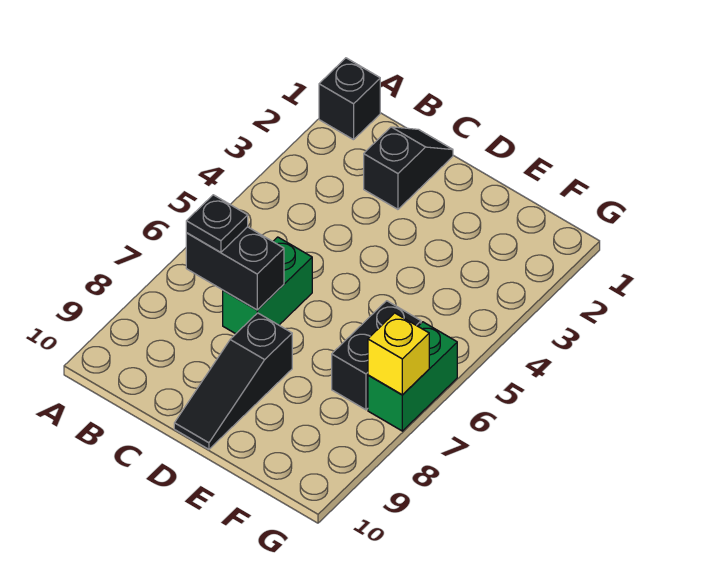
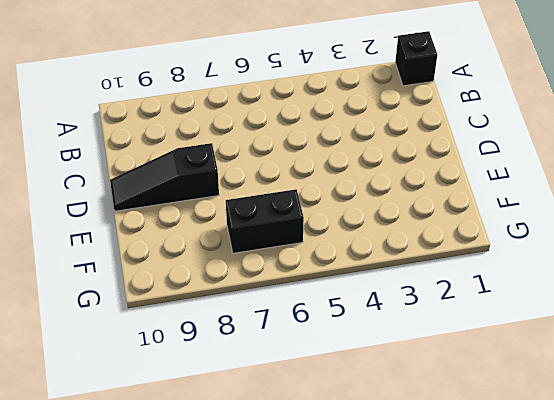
none -> black 1x2 slope [364,127,453,209]
none -> green 1x2 brick [223,237,312,334]

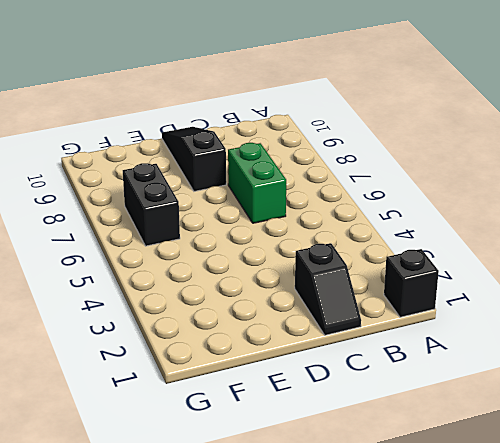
none -> green 1x2 brick [368,322,457,431]
none -> black 1x2 brick [186,227,284,310]

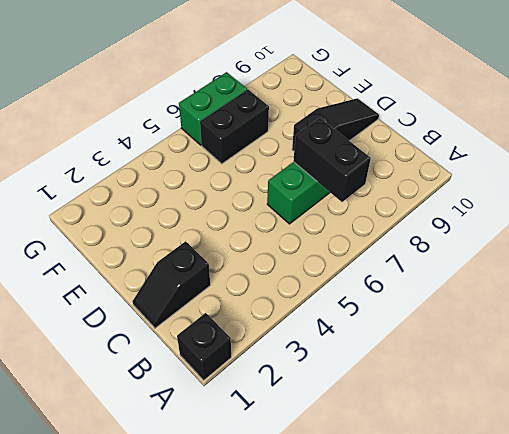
none -> yellow 1x1 brick [368,313,429,395]
none -> black 1x1 plate [186,195,248,253]

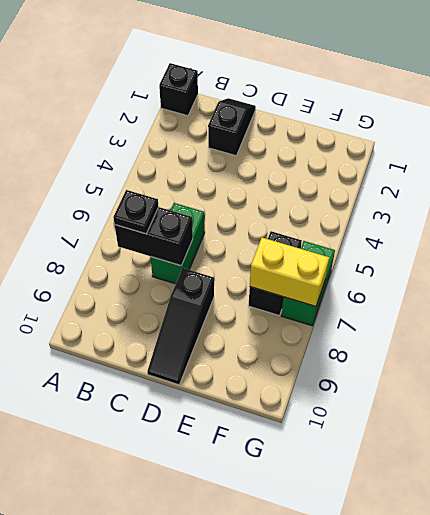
yellow 1x2 brick [250,238,329,307] -> yellow 1x1 brick [368,313,429,395]

